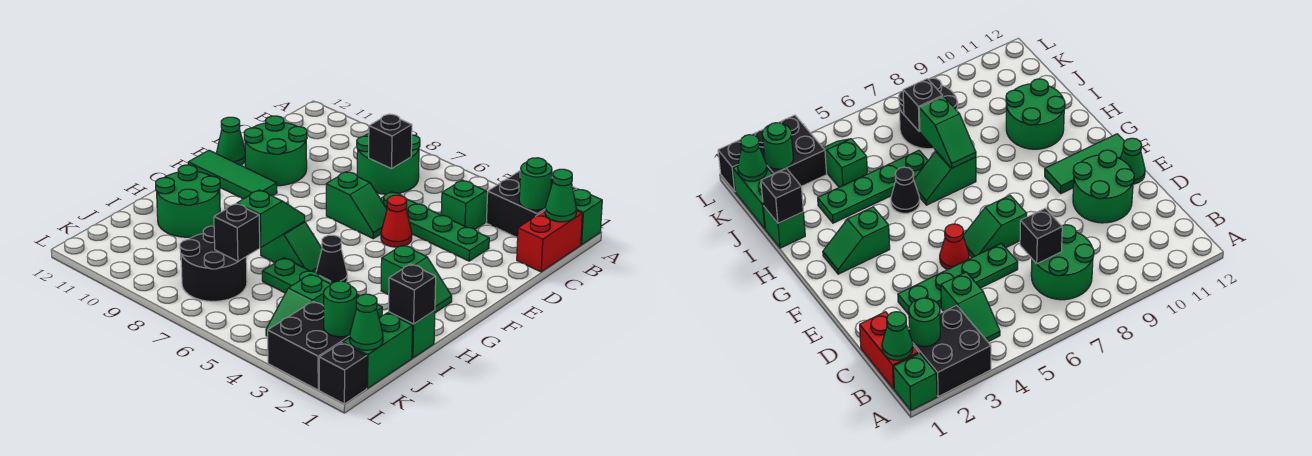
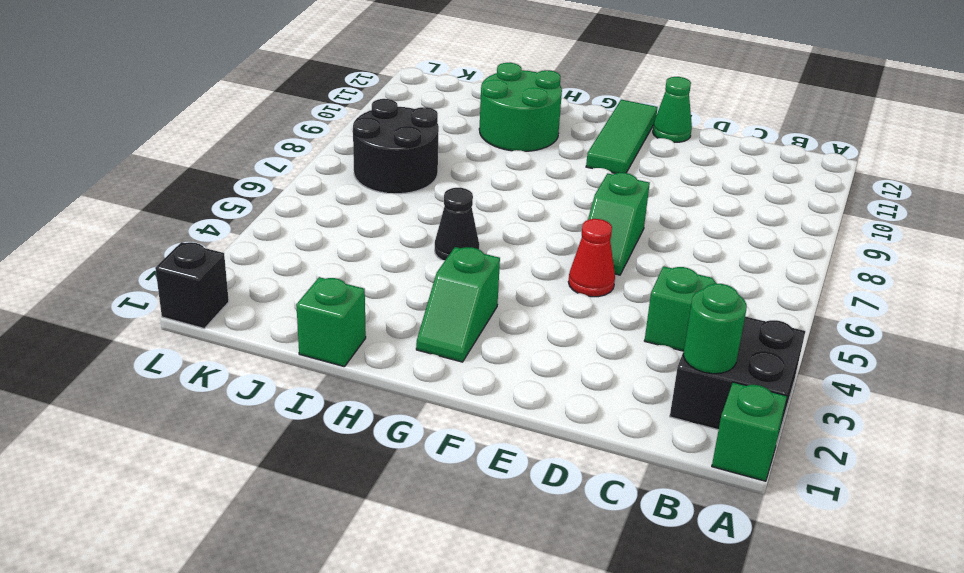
none -> red 1x2 brick [517,210,582,272]
none -> green 2x2 round brick [357,134,420,194]
none -> green 1x4 plate [381,192,489,261]
none -> green 2x2 round brick [244,116,307,186]

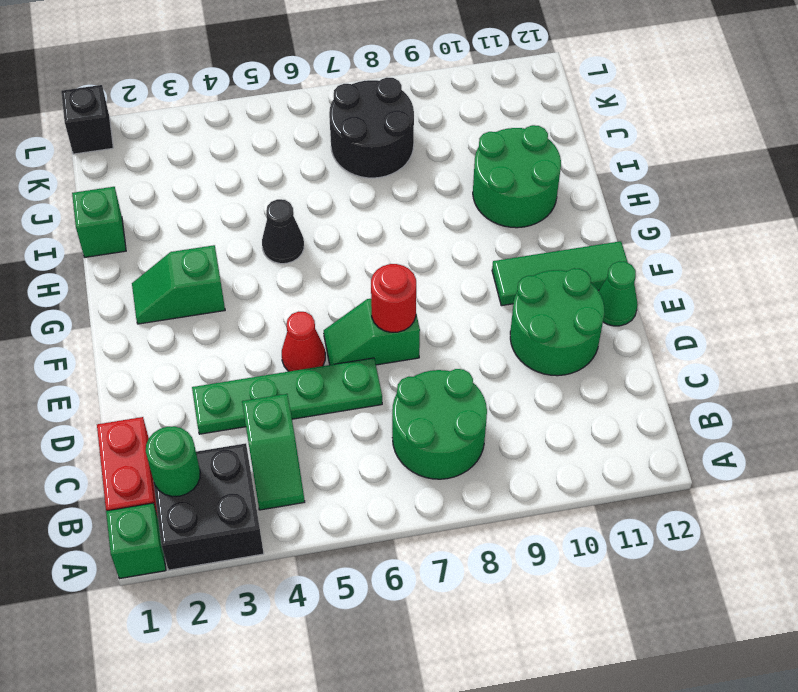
red 1x1 round brick [371,264,416,332] -> none
none -> green 1x2 slope [261,222,322,272]
none -> green 1x4 plate [262,258,382,318]
none -> green 1x2 brick [343,313,413,388]
none -> green 1x2 slope [266,274,331,336]

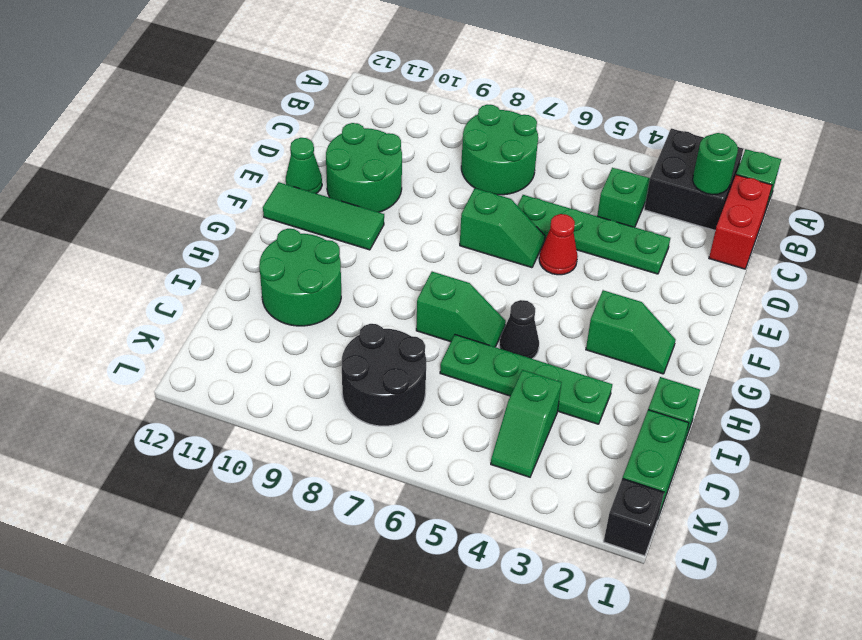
none -> black 2x2 brick [268,301,350,390]
none -> green 1x1 cone [545,169,576,222]
none -> black 1x1 brick [369,114,412,169]
none -> green 1x2 slope [237,190,305,248]

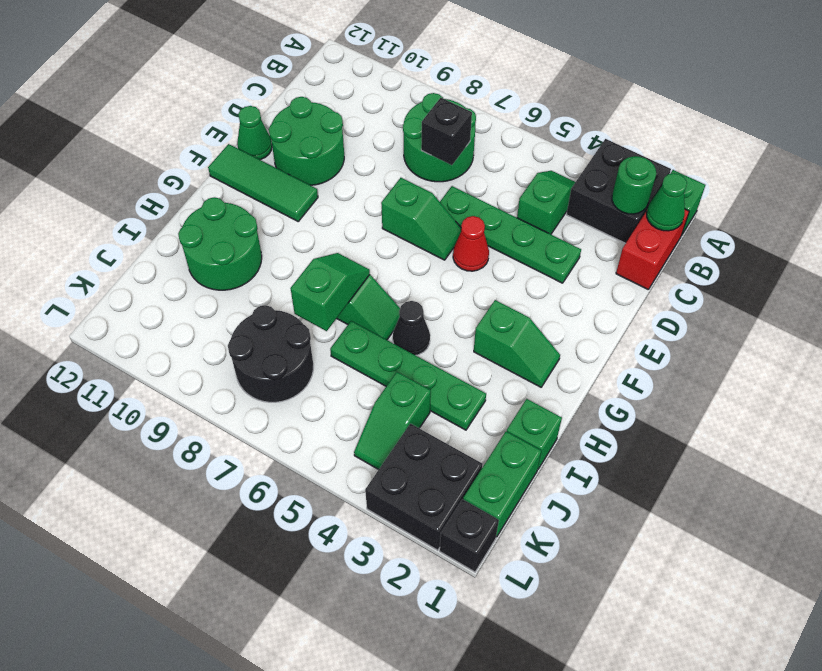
none -> black 1x1 brick [389,264,436,324]
none -> black 1x1 brick [214,204,260,261]
none -> green 1x1 cone [350,294,383,350]
none -> green 1x1 round brick [324,281,357,337]

